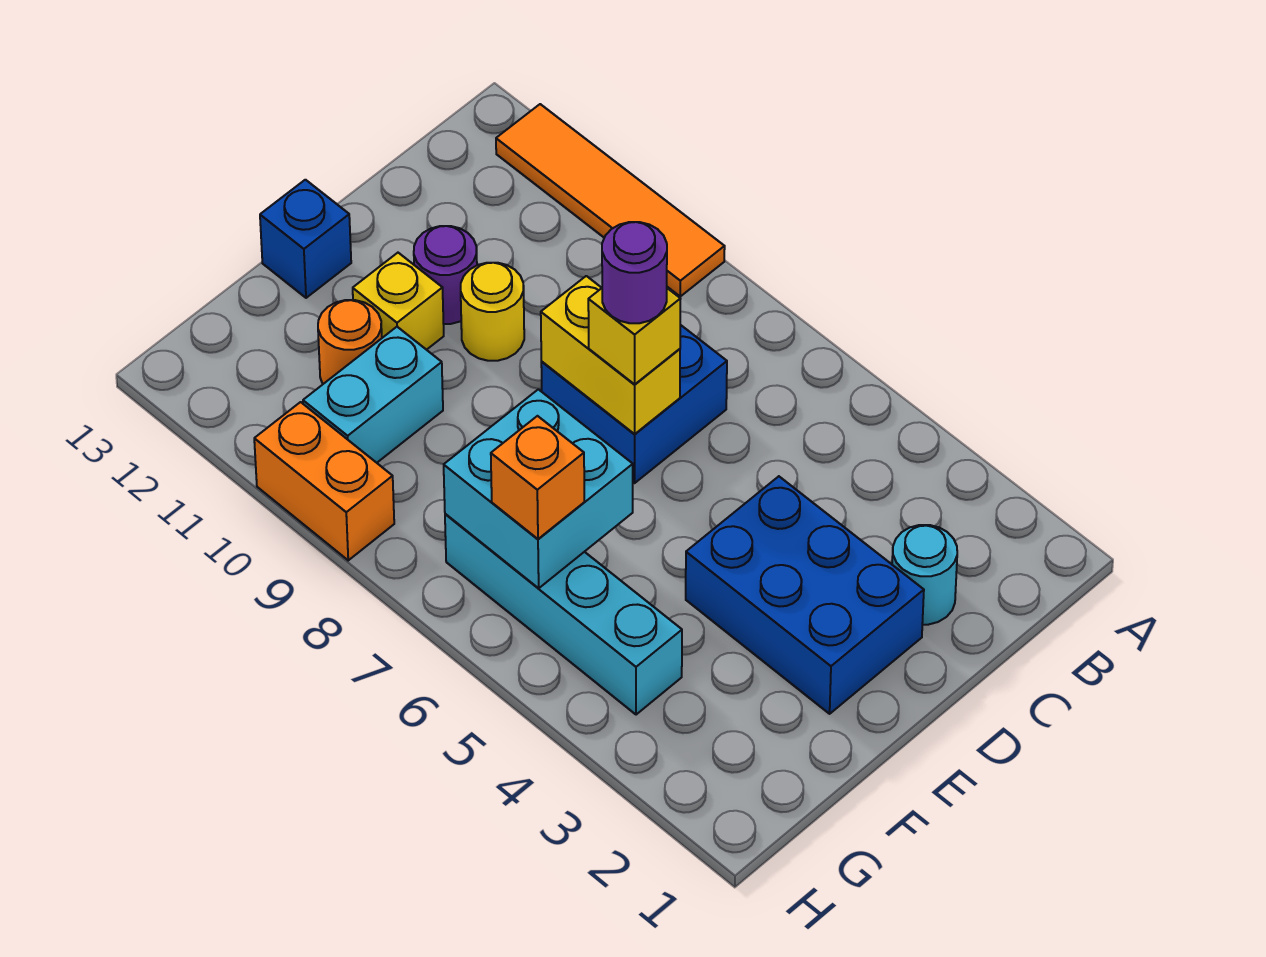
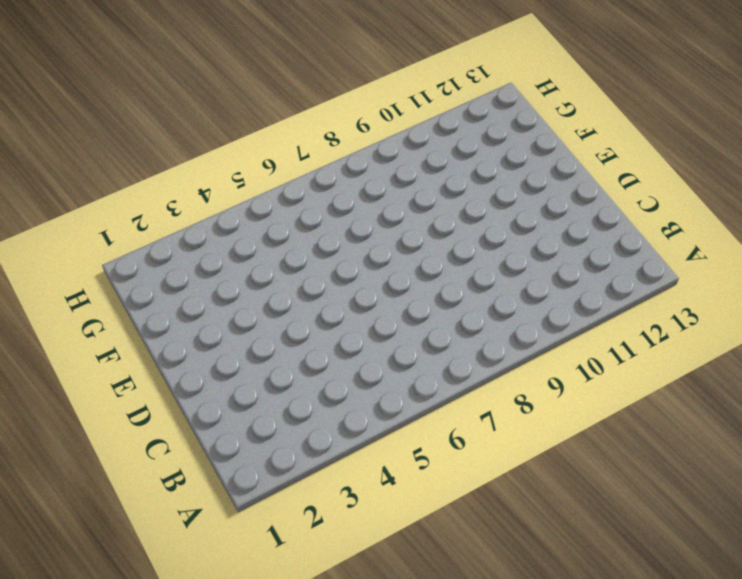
none -> orange 1x4 tile [496,104,725,296]
none -> cyan 1x1 round brick [892,525,957,625]
none -> blue 2x2 brick [541,325,727,483]

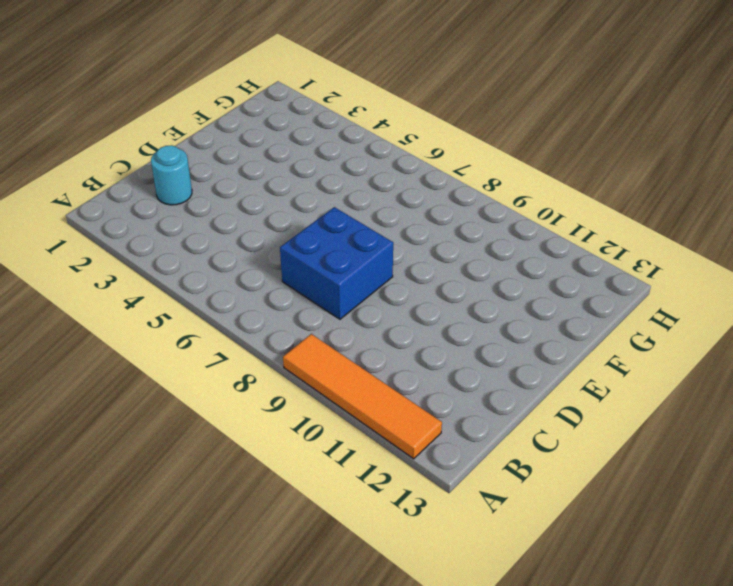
none -> blue 2x3 brick [686,476,924,714]
none -> yellow 1x1 round brick [461,263,524,361]
none -> purple 1x1 round brick [414,226,477,324]

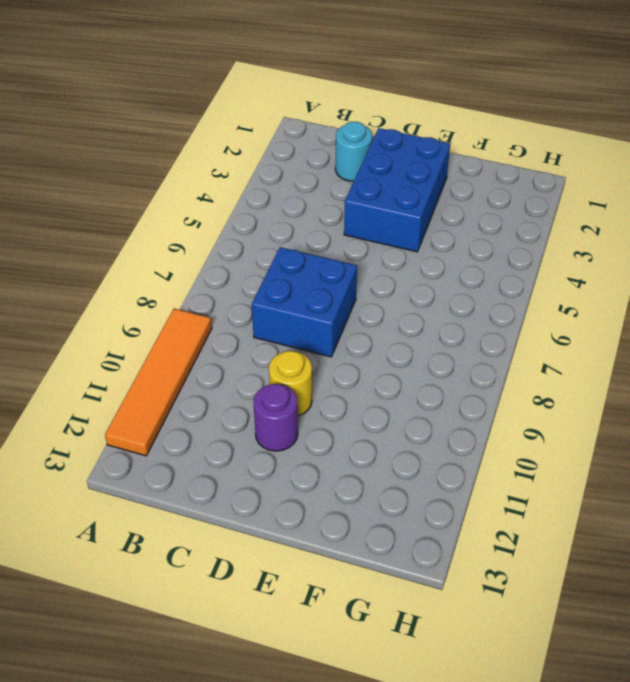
none -> yellow 1x1 brick [353,253,444,350]
none -> blue 1x1 brick [260,180,351,298]
none -> cyan 1x2 brick [303,327,443,463]

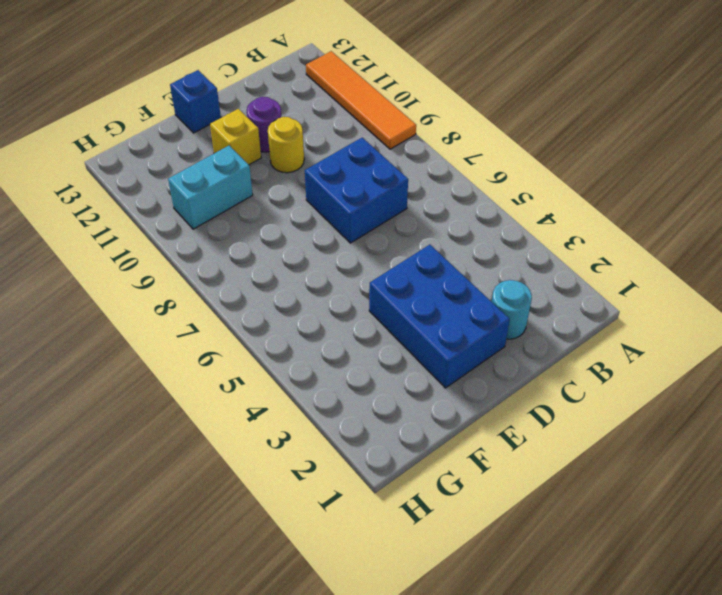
none -> orange 1x1 round brick [318,300,382,384]
none -> cyan 1x4 brick [445,514,682,715]
none -> orange 1x2 brick [254,402,394,560]

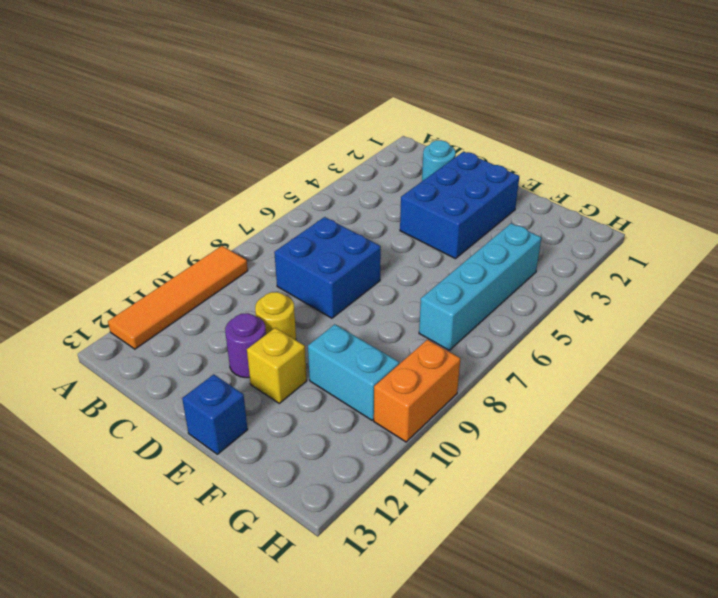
none -> orange 1x1 round brick [318,300,382,384]
none -> yellow 1x2 brick [541,276,680,434]
none -> cyan 2x2 brick [444,389,633,588]

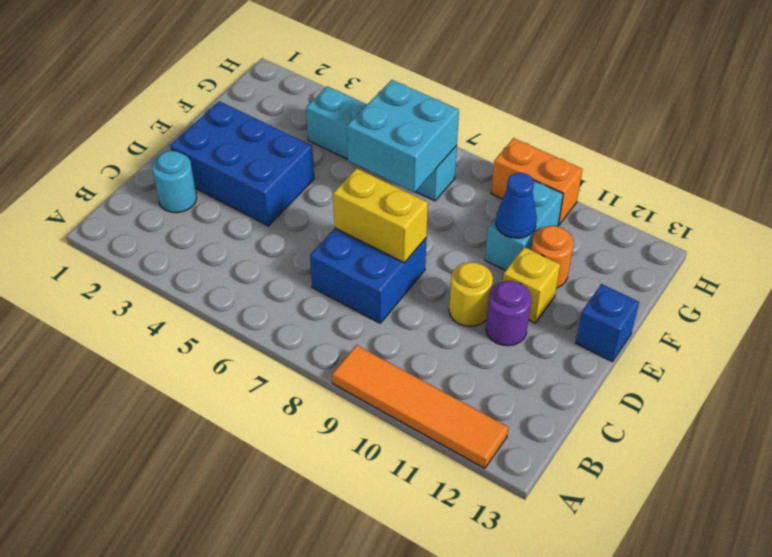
blue 1x1 cone [496,173,537,238] -> none
none -> yellow 1x1 brick [588,288,680,385]
none -> orange 1x1 brick [491,416,584,539]
none -> purple 1x1 round brick [602,222,667,323]

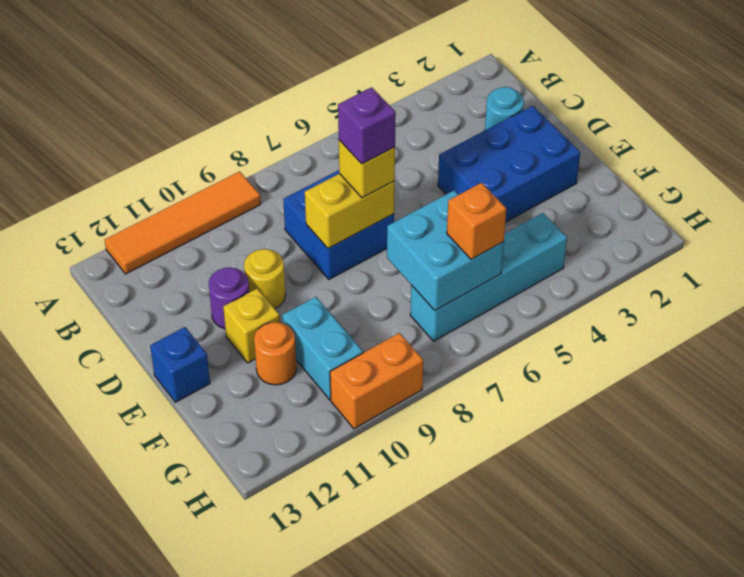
purple 1x1 brick [338,87,396,164] -> purple 1x1 round brick [602,222,667,323]

